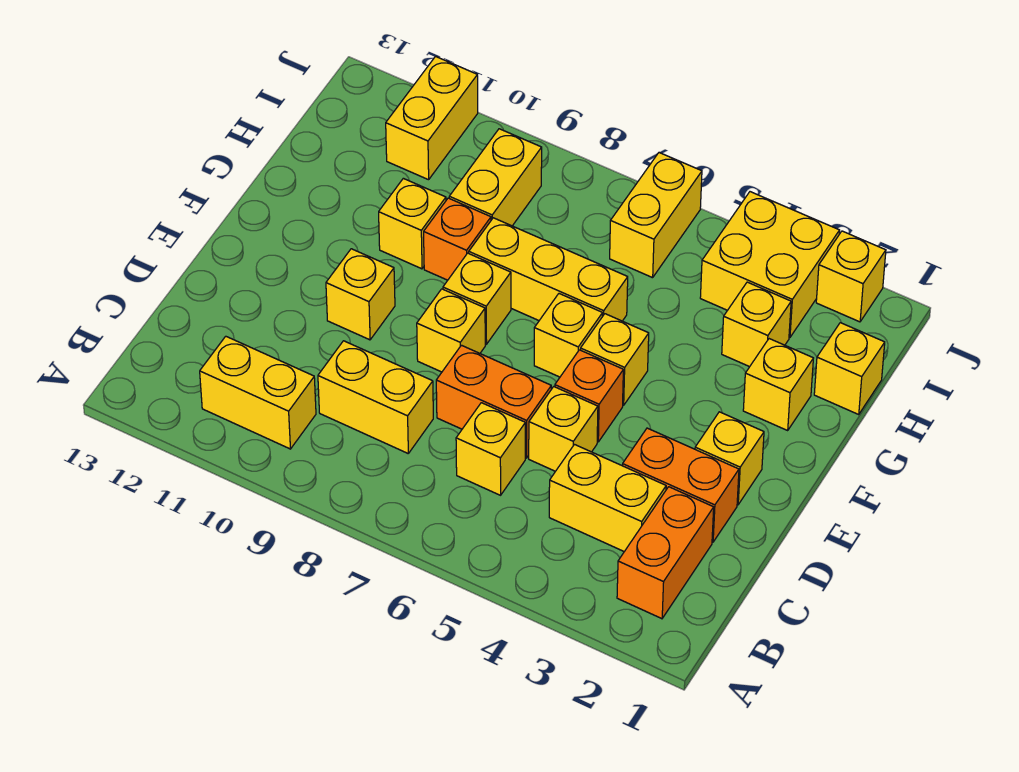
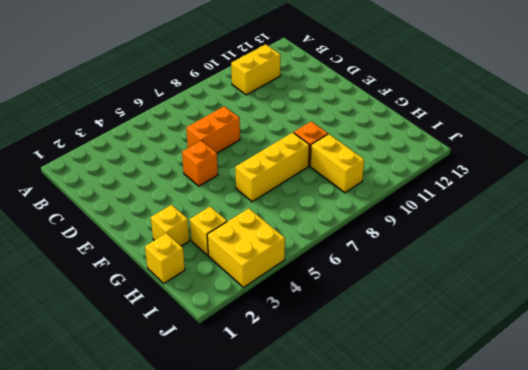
none -> orange 1x2 brick [617,487,714,619]
none -> yellow 1x2 brick [549,445,666,552]
none -> yellow 1x1 brick [456,403,525,495]

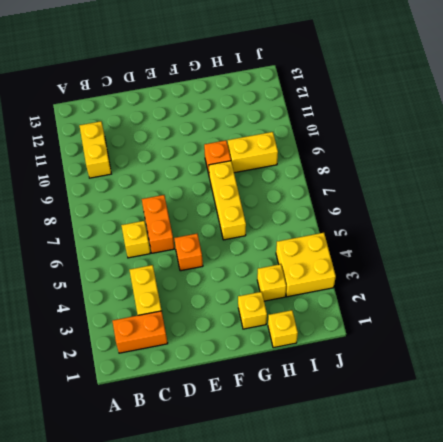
none -> yellow 1x2 brick [318,341,433,453]
none -> orange 1x2 brick [622,428,739,542]
none -> yellow 1x1 brick [529,387,598,471]

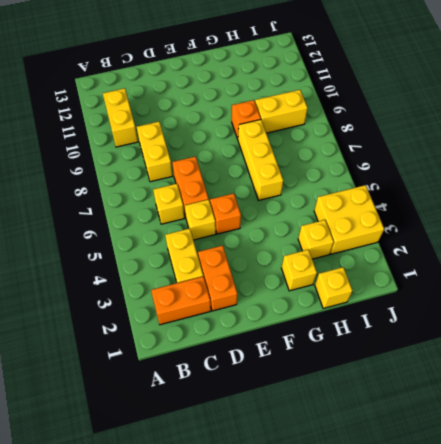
none -> yellow 1x1 brick [695,412,764,505]
none -> yellow 1x1 brick [417,289,485,372]
none -> yellow 1x1 brick [326,249,395,340]

